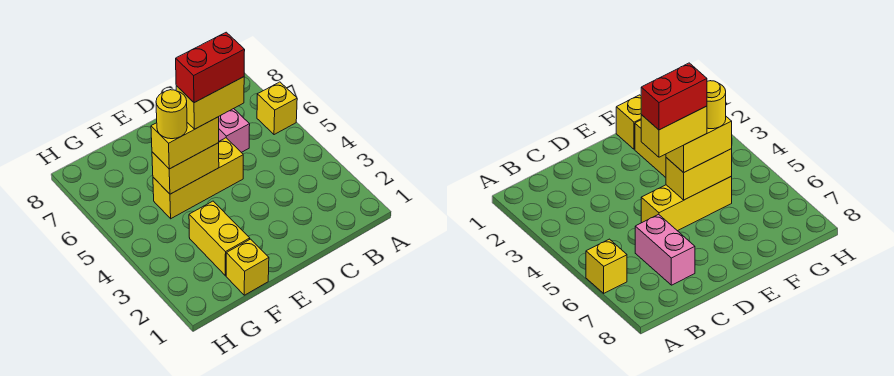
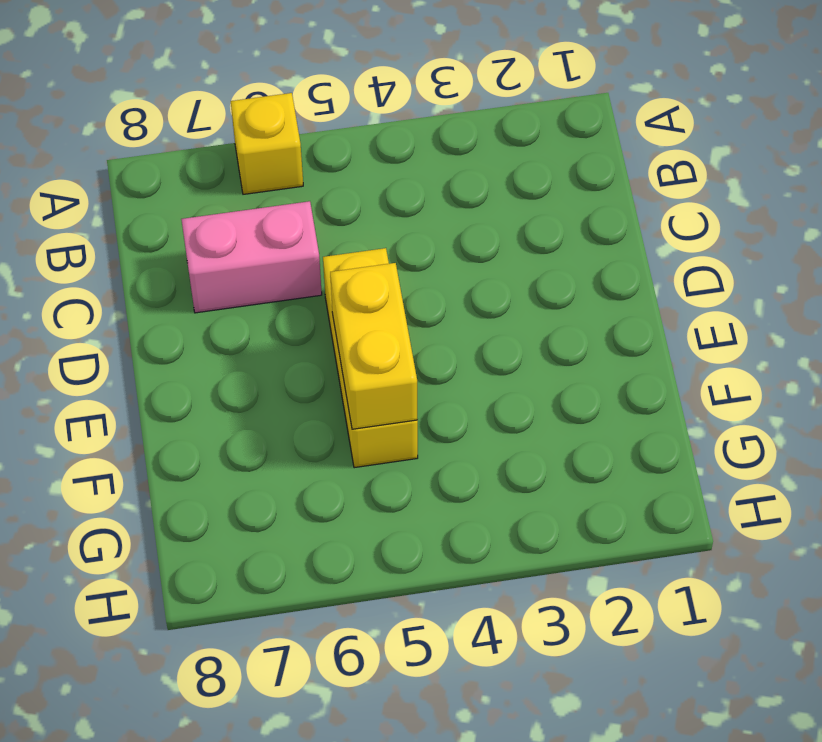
none -> yellow 1x1 brick [226,239,269,295]
none -> yellow 1x2 brick [189,201,250,276]

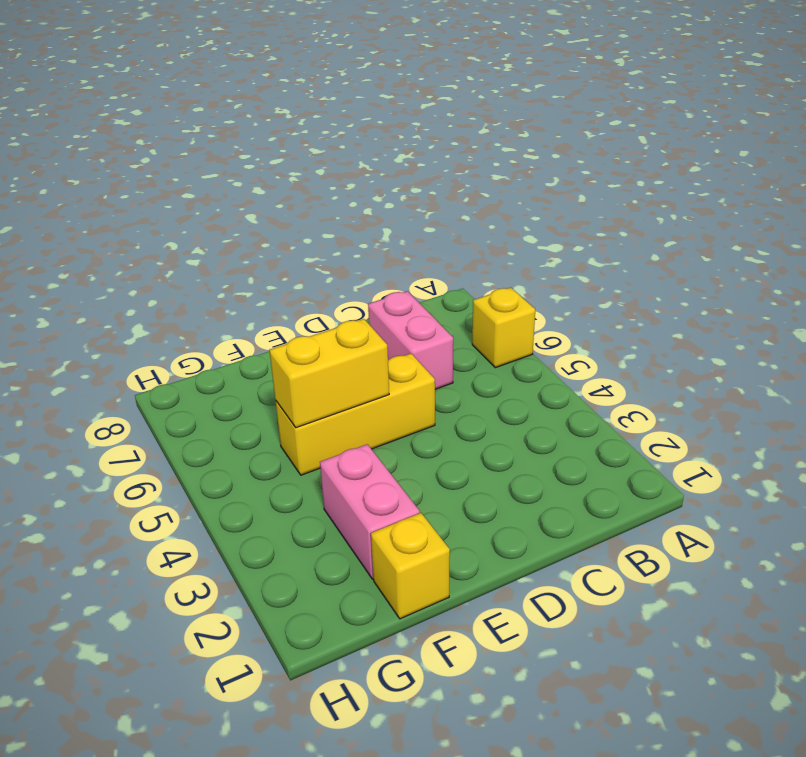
pink 1x2 brick [320,444,420,579] -> yellow 1x2 brick [189,201,250,276]
none -> yellow 1x2 brick [151,117,219,169]
none -> yellow 1x2 brick [176,77,244,129]

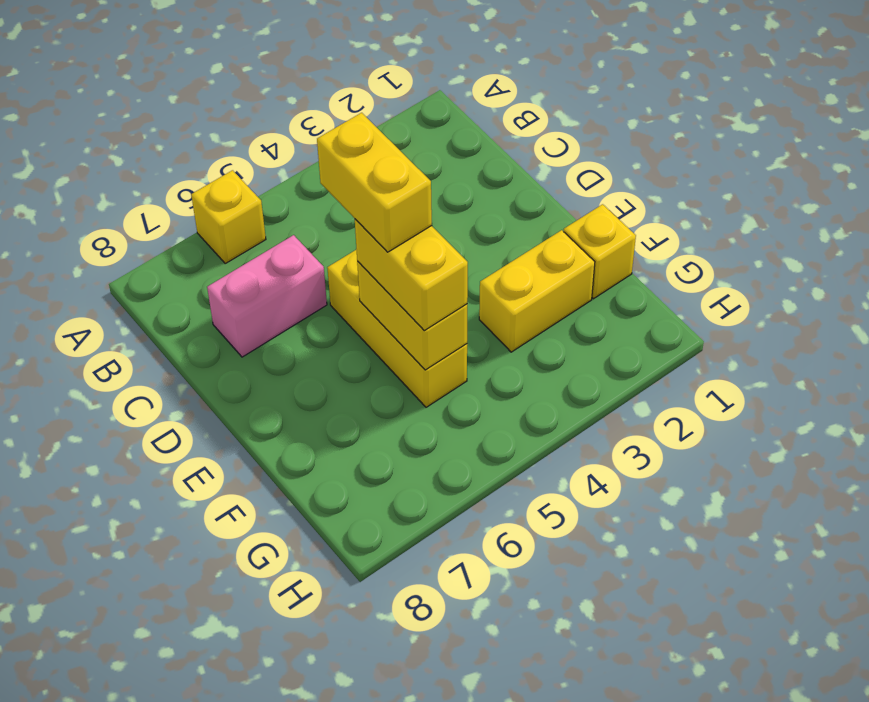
none -> yellow 1x1 round brick [156,90,187,139]
none -> red 1x2 brick [176,32,245,103]

